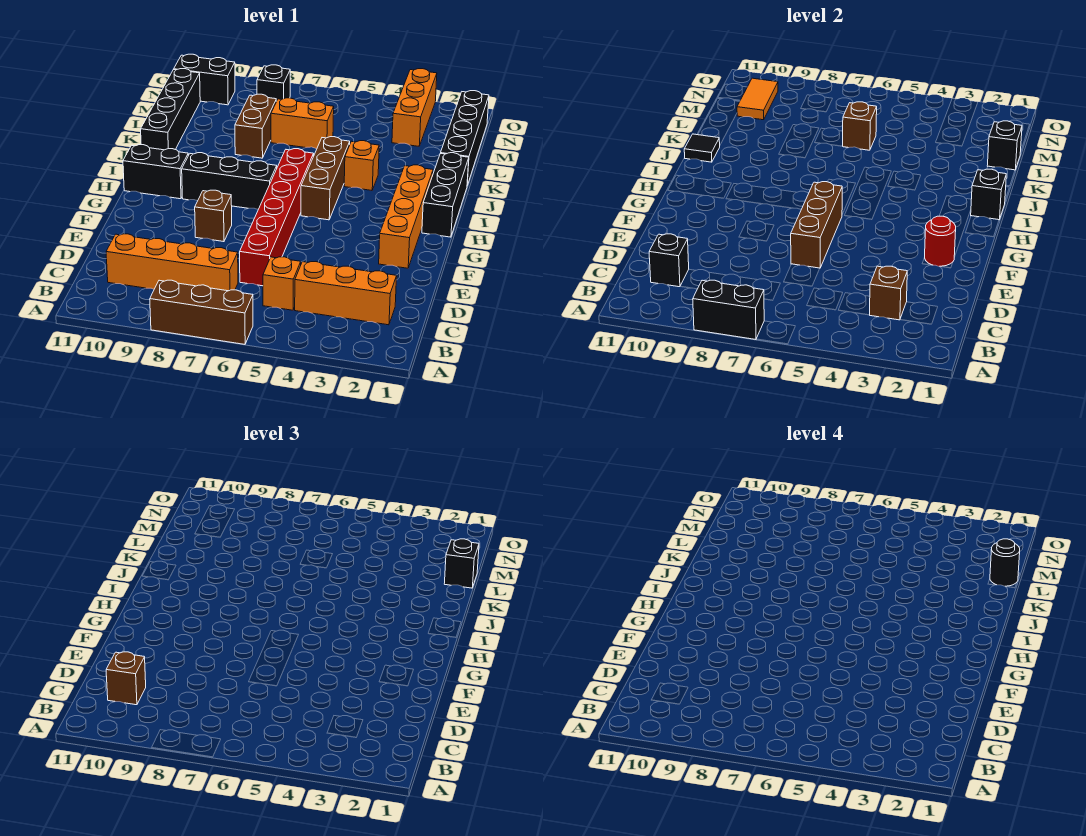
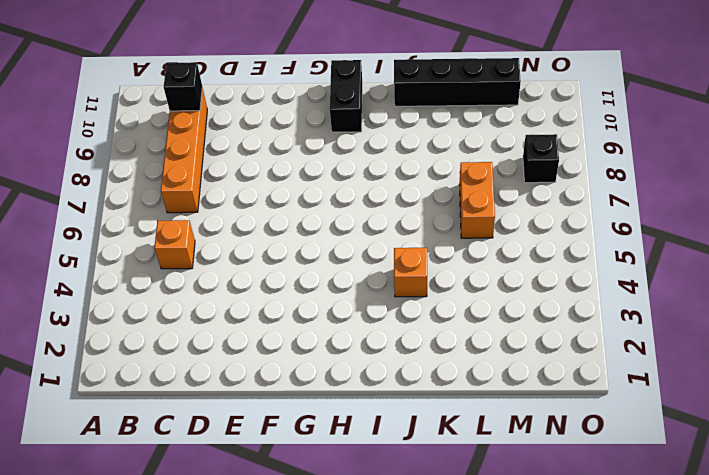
none -> brown 1x3 brick [150,280,253,344]
none -> orange 1x3 brick [295,262,397,325]
none -> red 1x6 brick [240,149,314,286]
none -> orange 1x4 brick [379,165,433,268]

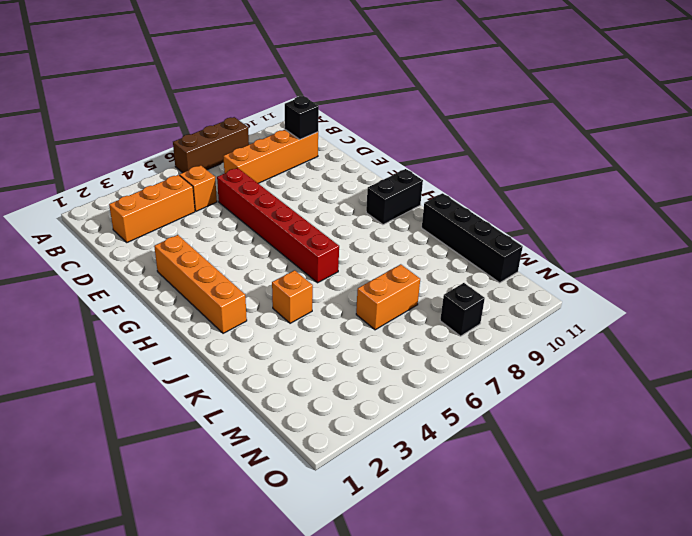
none -> brown 1x1 brick [195,190,232,242]
none -> black 1x3 brick [422,153,469,237]
none -> brown 1x3 brick [301,137,350,220]
none -> black 1x3 brick [182,153,277,209]

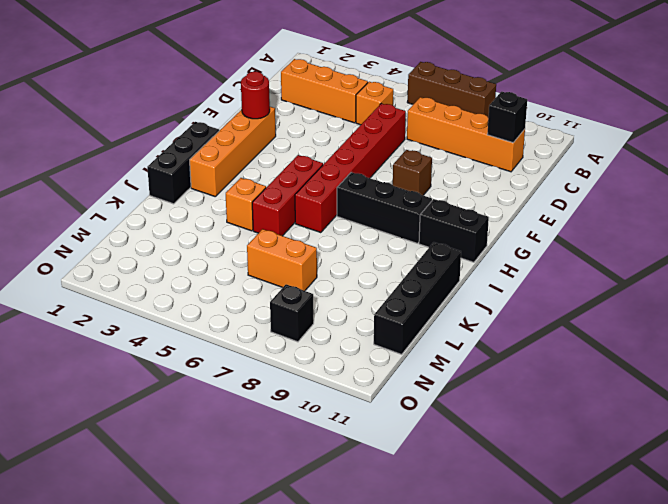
red 1x3 brick [252,155,323,236] -> brown 1x3 brick [301,137,350,220]
none -> black 1x4 brick [441,91,489,185]
none -> brown 1x2 brick [235,94,276,158]
none -> orange 1x3 brick [392,69,437,146]
none -> black 1x2 brick [174,54,235,105]

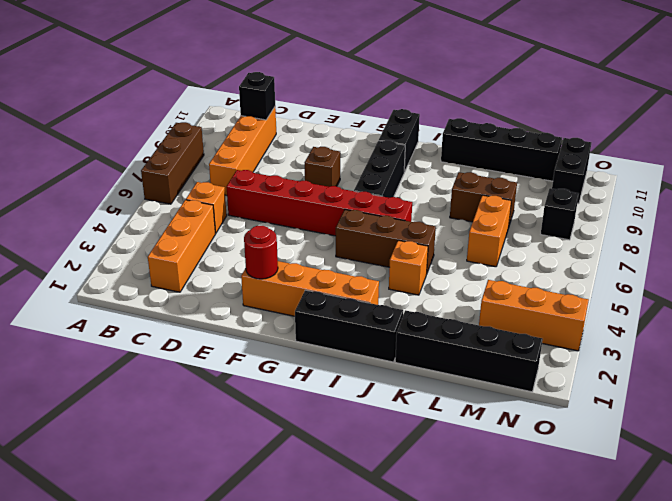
none -> black 1x2 brick [693,280,764,340]
none -> brown 1x1 brick [870,266,907,320]
none -> brown 1x3 brick [791,182,842,268]
none -> black 1x1 brick [971,169,1006,220]

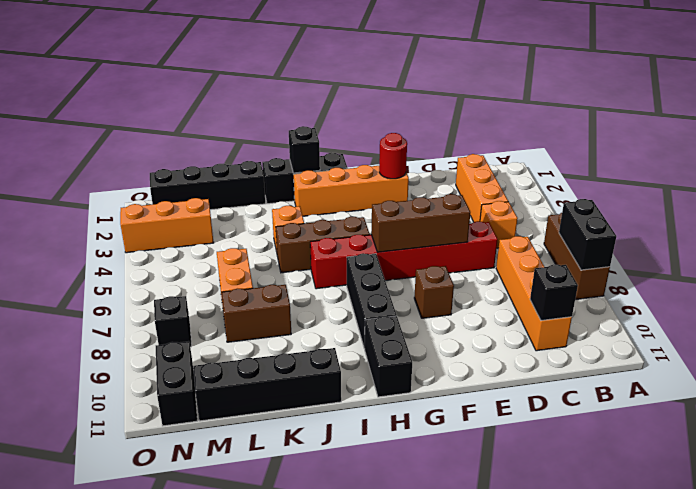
none -> brown 1x1 brick [870,266,907,320]
none -> black 1x1 tile [684,134,720,162]
none -> black 1x1 brick [987,121,1022,170]
none -> brown 1x1 brick [843,102,877,150]

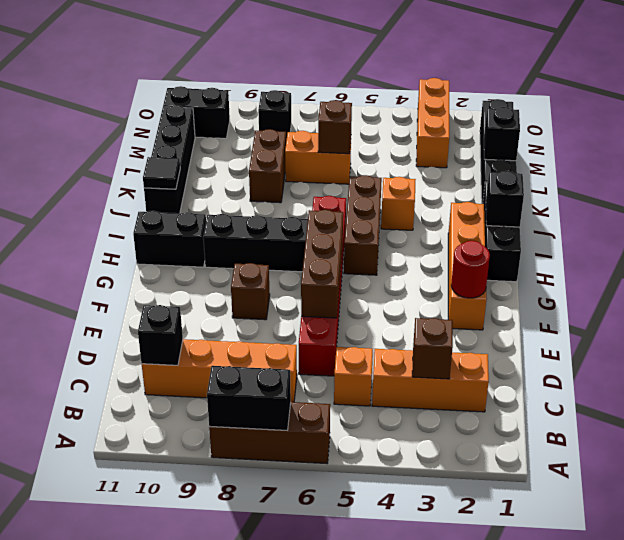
none -> orange 1x2 tile [737,78,778,120]
none -> brown 1x1 brick [106,652,146,705]
none -> black 1x1 brick [444,539,479,588]
none -> black 1x1 round brick [990,539,1020,586]

